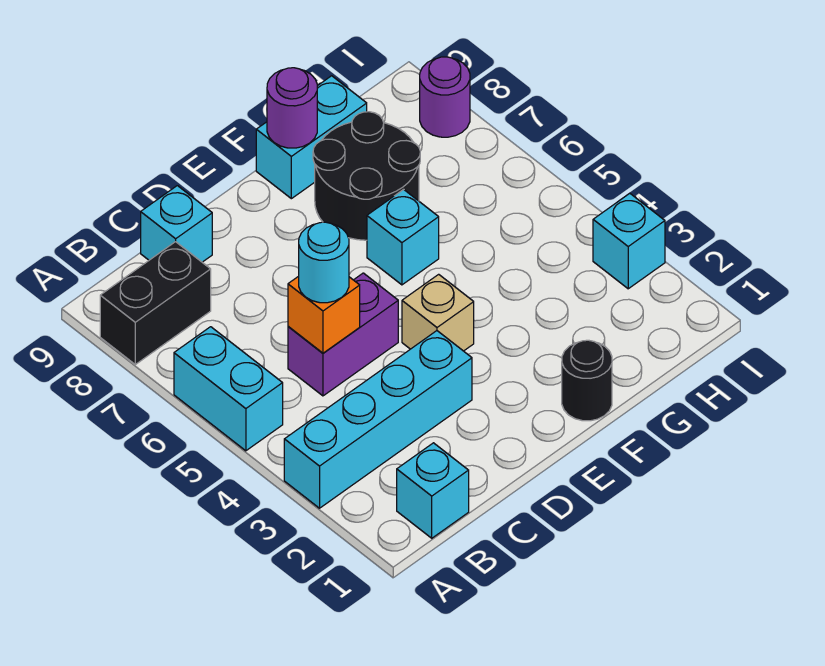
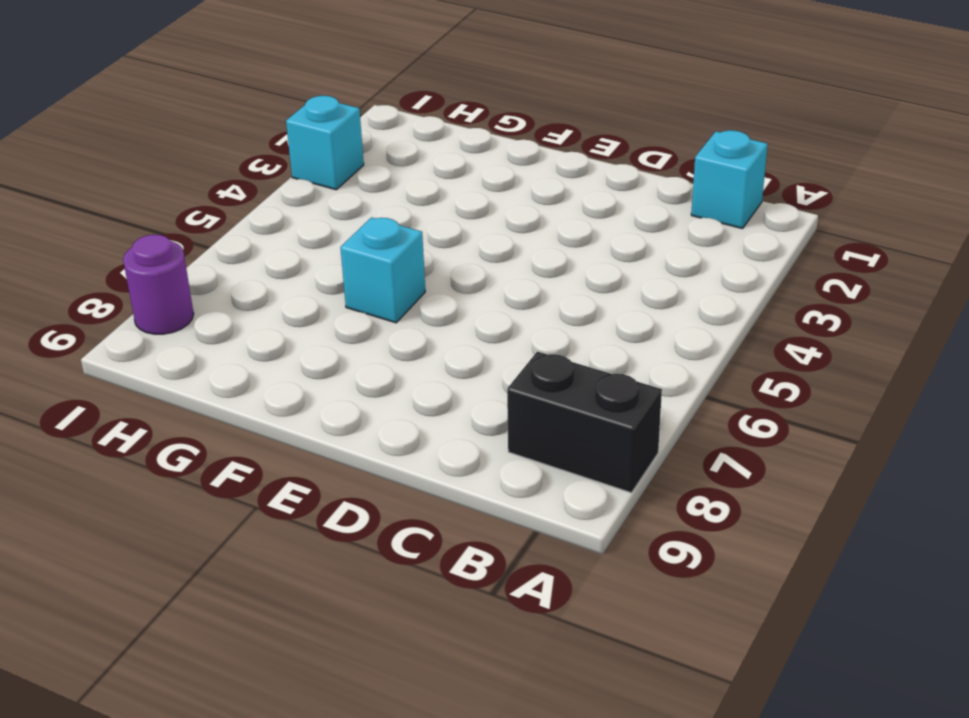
none -> cyan 1x4 brick [284,331,472,508]
none -> cyan 1x2 brick [174,327,283,451]
none -> purple 1x2 brick [288,273,398,396]

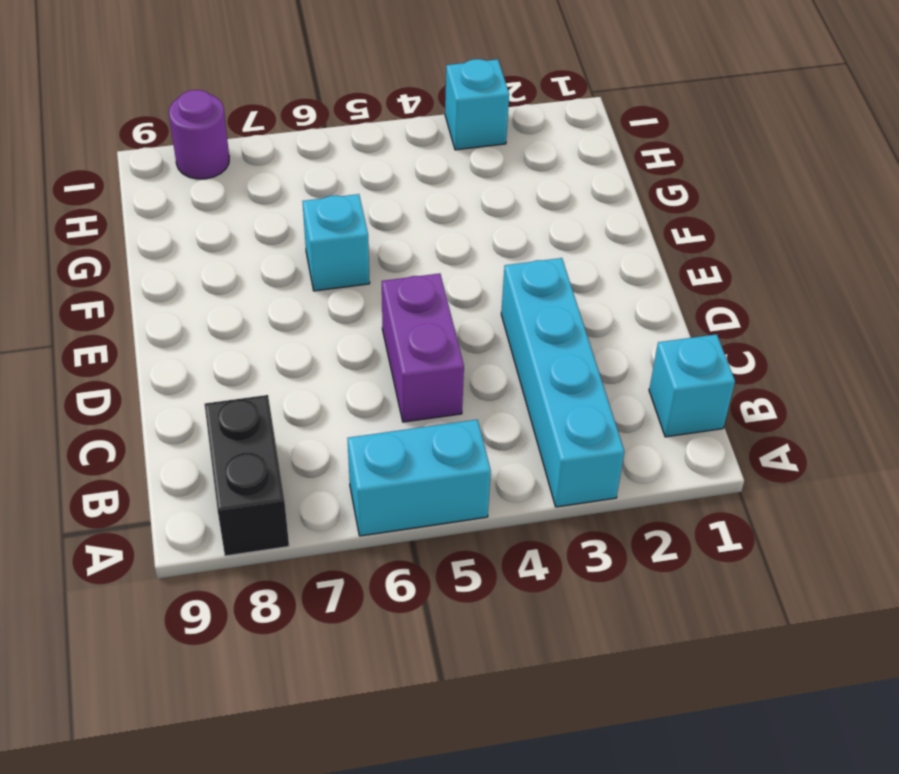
none -> cyan 1x1 brick [141,186,212,262]
none -> tan 1x1 brick [402,274,474,351]
none -> black 1x1 round brick [562,340,612,421]

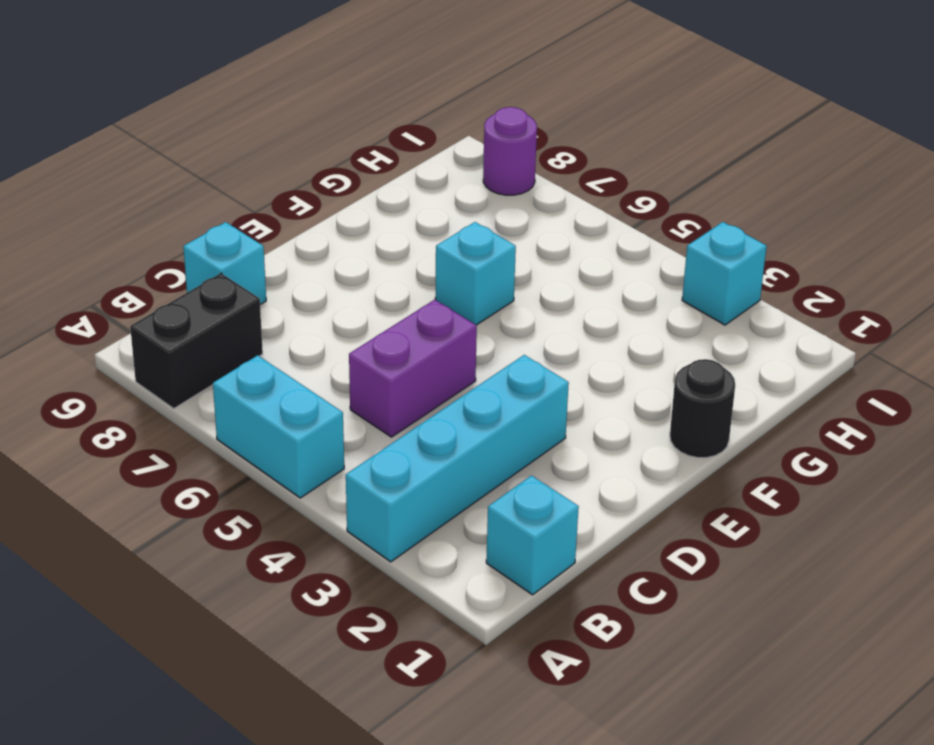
none -> tan 1x1 brick [402,274,474,351]
none -> black 2x2 round brick [313,112,420,240]
none -> cyan 1x2 brick [256,76,367,199]

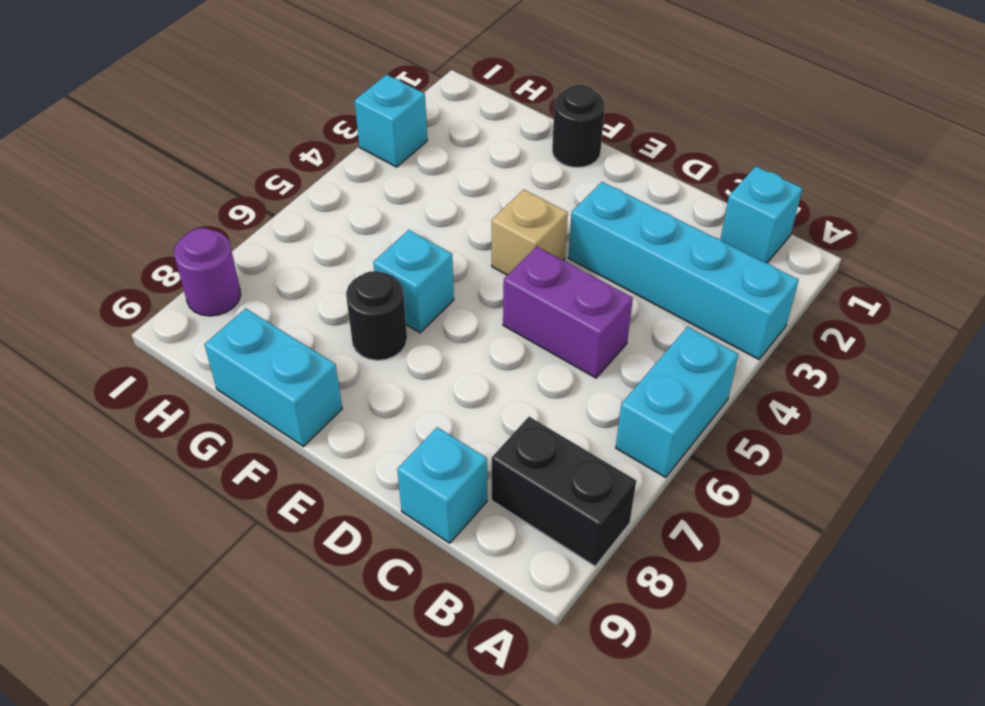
black 1x1 round brick [346,271,407,360] -> black 2x2 round brick [313,112,420,240]
none -> orange 1x1 brick [288,276,360,353]
none -> purple 1x1 round brick [267,68,317,148]
none -> cyan 1x1 round brick [299,222,349,303]

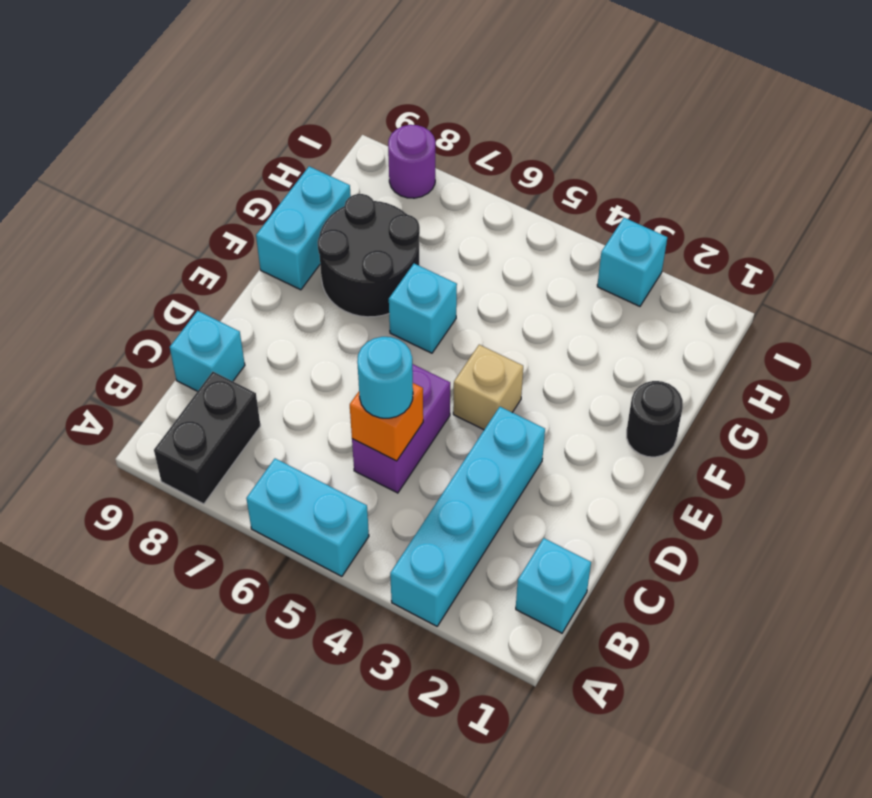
none -> purple 1x1 round brick [267,68,317,148]

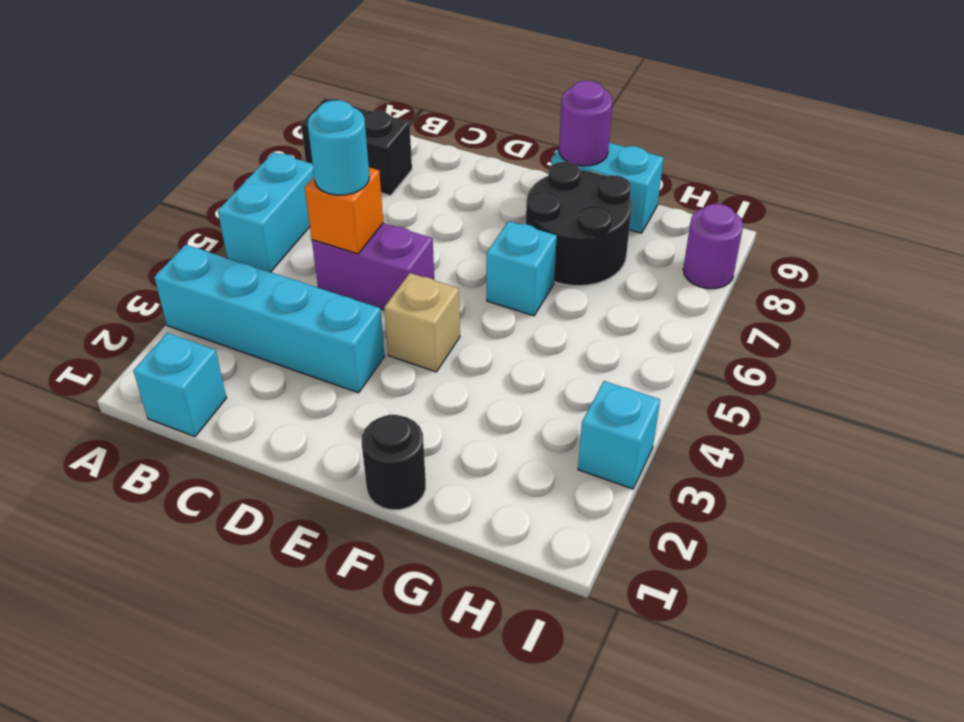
none -> cyan 1x1 brick [141,186,212,262]

